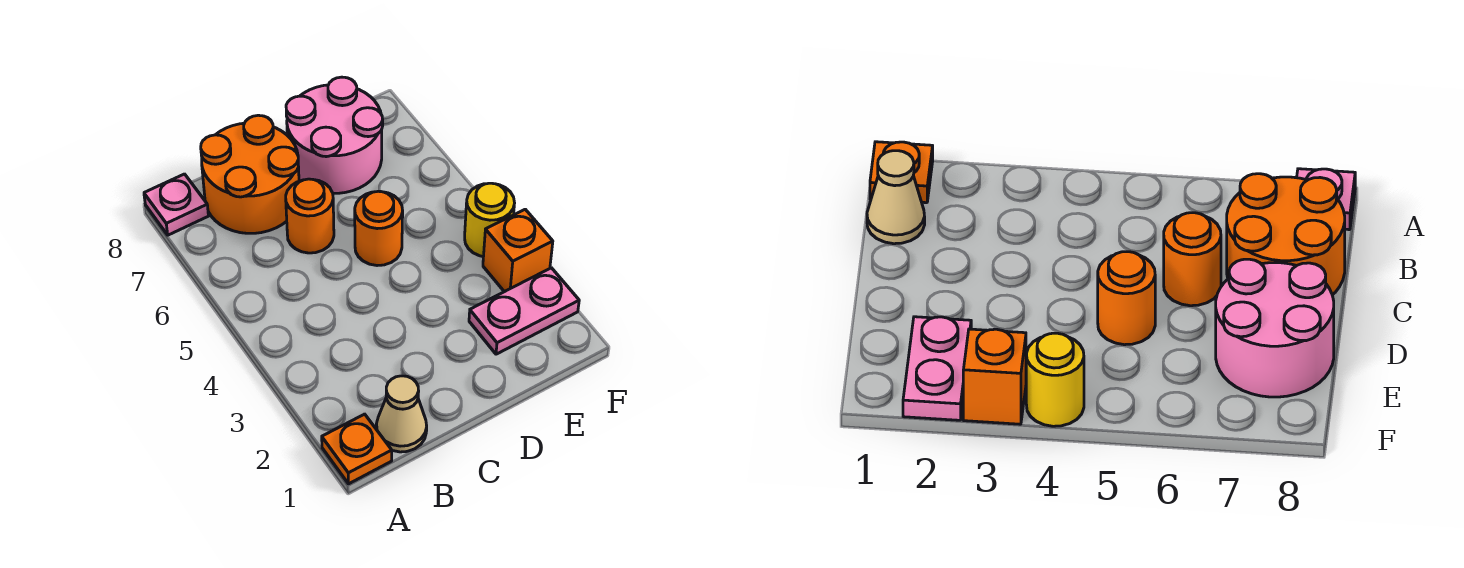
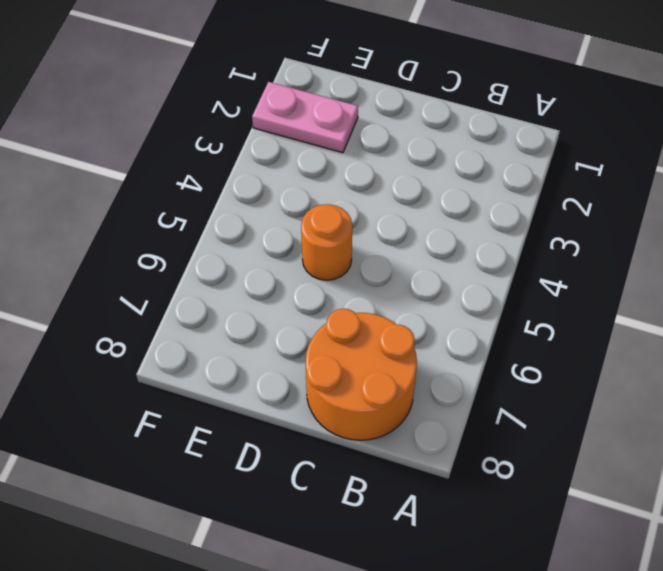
none -> orange 1x1 plate [322,414,392,484]
none -> pink 1x1 plate [144,174,208,235]

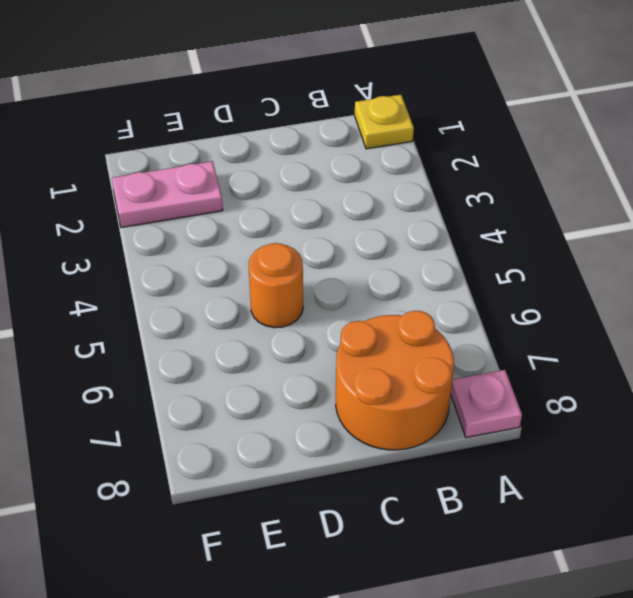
yellow 1x1 plate [355,95,414,149] -> orange 1x1 plate [322,414,392,484]
none -> tan 1x1 cone [376,376,427,452]
none -> orange 1x1 round brick [286,179,334,253]

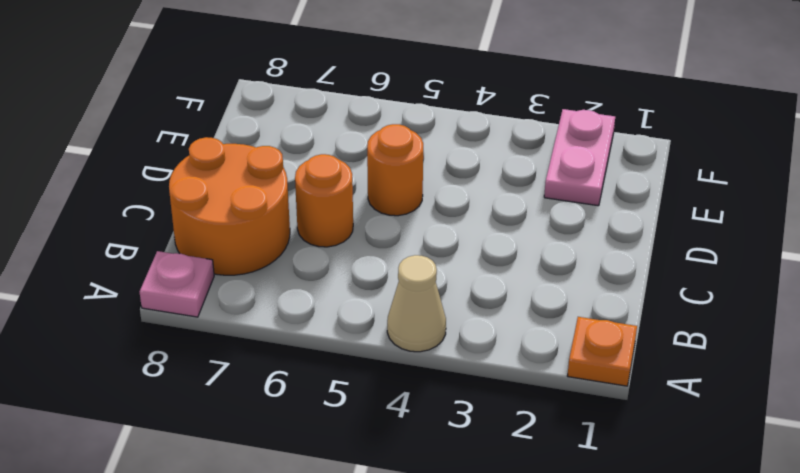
tan 1x1 cone [387,255,446,352] -> tan 1x1 cone moved to [376,376,427,452]
none -> pink 2x2 round brick [286,77,383,193]
none -> orange 1x1 brick [483,209,553,292]

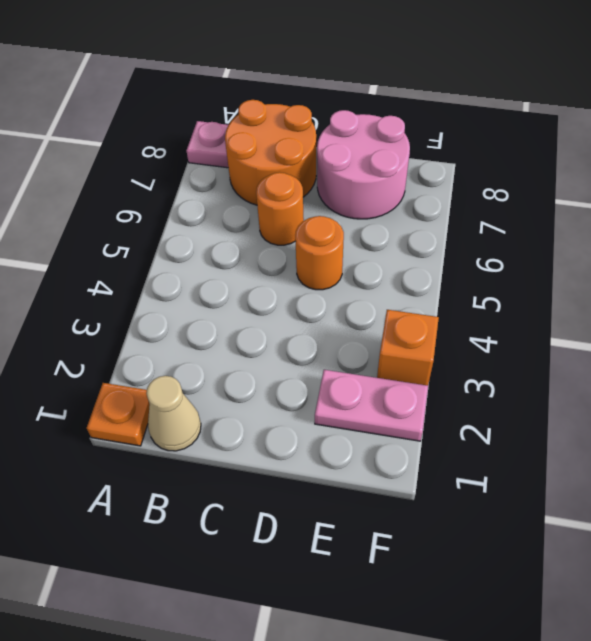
none -> yellow 1x1 round brick [465,183,514,257]

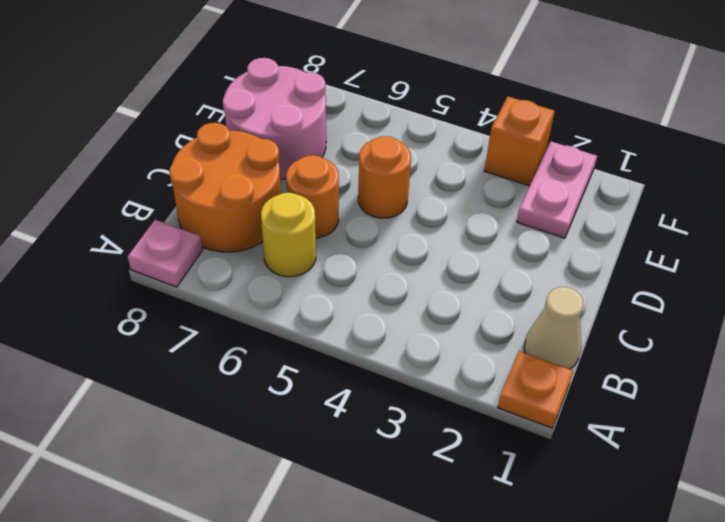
yellow 1x1 round brick [261,193,316,277] -> yellow 1x1 round brick moved to [465,183,514,257]

